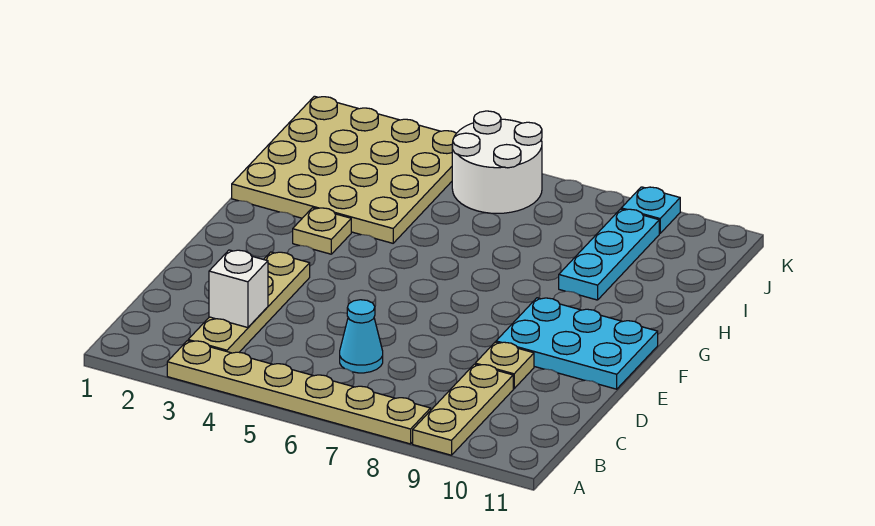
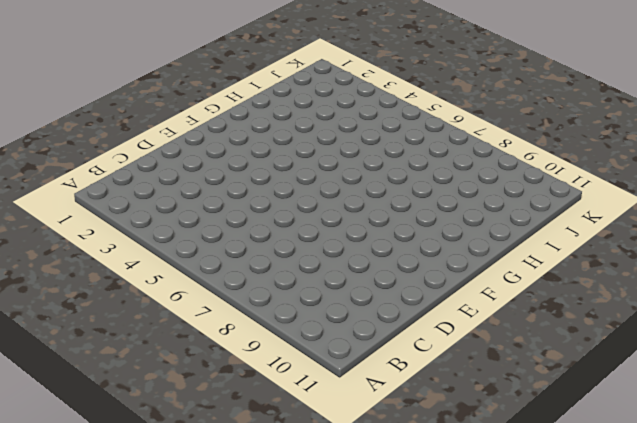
none -> tan 1x6 plate [167,341,431,444]
none -> tan 1x3 plate [413,364,513,455]
none -> tan 1x4 plate [188,252,310,353]

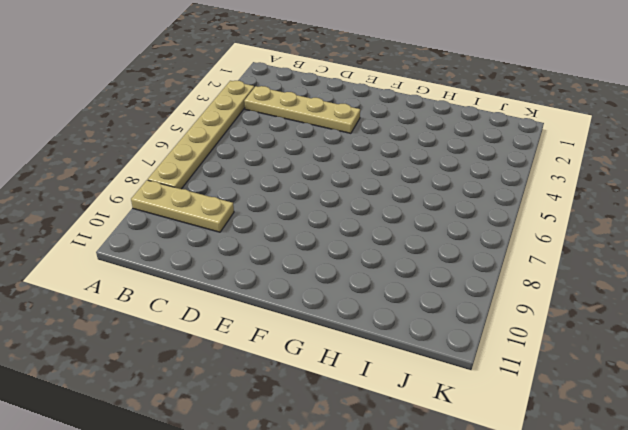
none -> cyan 1x1 cone [340,300,383,373]
none -> tan 1x1 plate [475,342,534,389]
none -> cyan 2x3 plate [496,298,658,389]

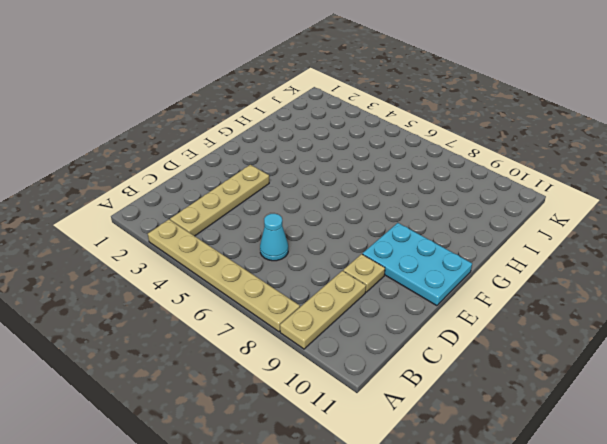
none -> tan 1x1 plate [293,208,351,254]
none -> tan 4x4 plate [232,96,456,243]
none -> cyan 1x3 plate [559,209,659,300]

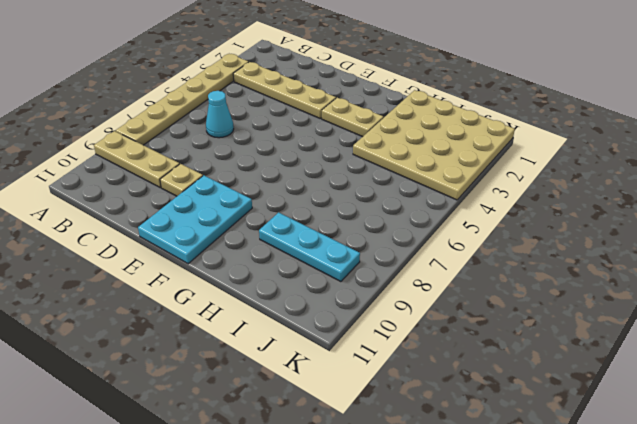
tan 1x2 plate [322,98,383,137] -> tan 1x1 plate [293,208,351,254]
none -> white 2x2 round brick [452,111,542,213]
none -> cyan 1x1 plate [621,187,680,233]
none -> white 1x1 brick [209,250,268,328]

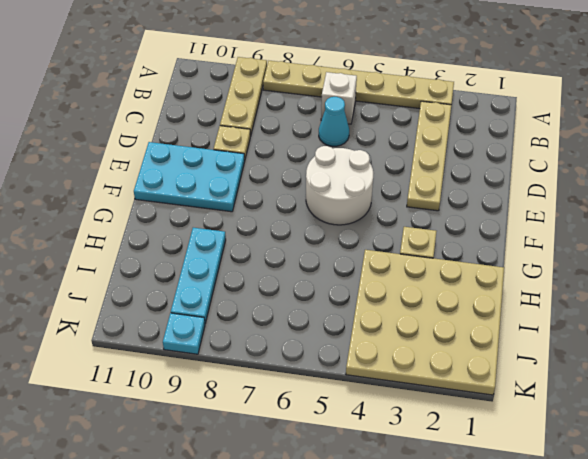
white 1x1 brick [321,72,357,124] -> white 1x1 brick moved to [209,250,268,328]
white 2x2 round brick [306,146,373,225] -> white 2x2 round brick moved to [452,111,542,213]

